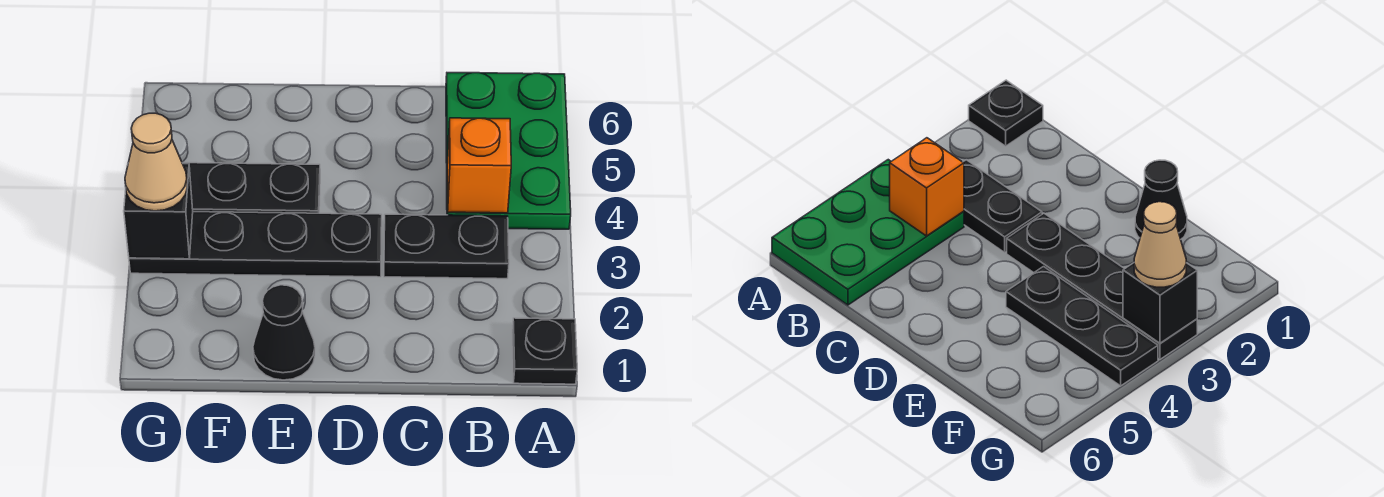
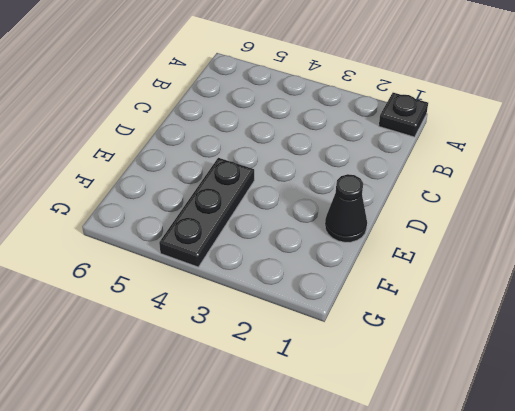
none -> green 2x3 plate [446,73,571,229]
none -> black 1x2 plate [384,214,509,279]

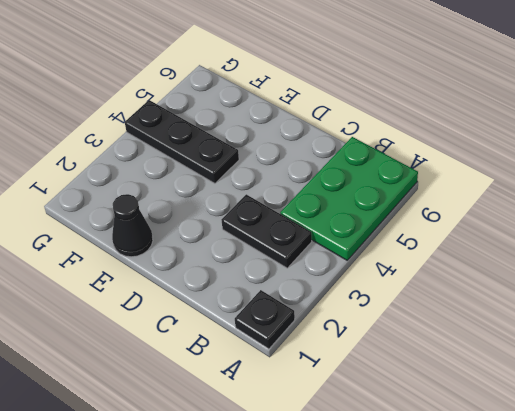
none -> black 1x4 plate [129,212,382,277]
none -> orange 1x1 brick [447,118,511,213]

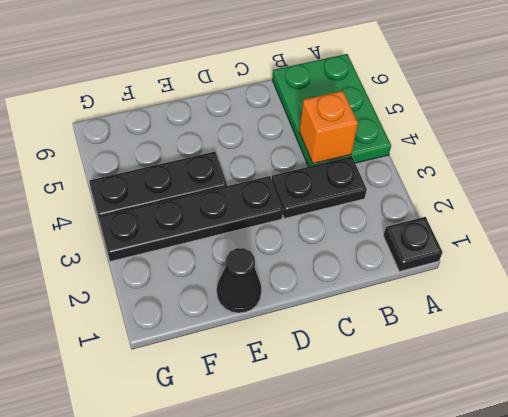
none -> black 1x1 brick [124,164,193,259]
none -> tan 1x1 cone [125,113,187,211]

